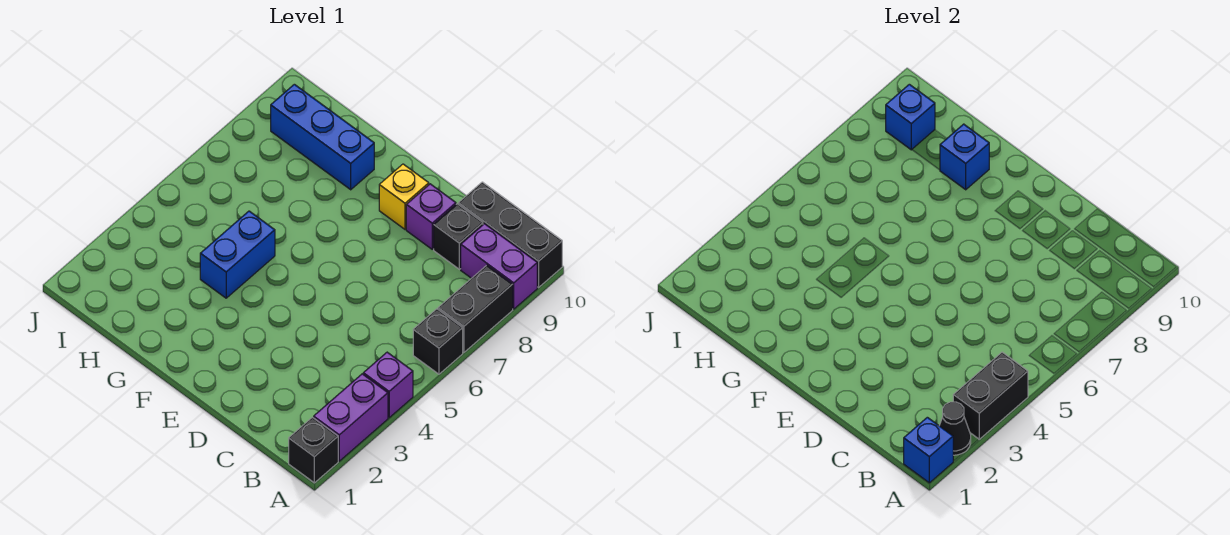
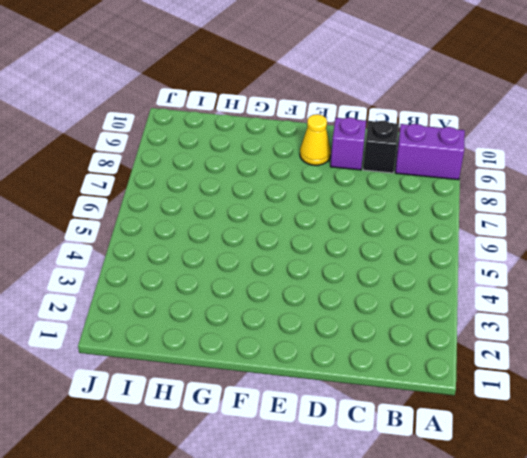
yellow 1x1 cone [300,114,331,165] -> yellow 1x1 brick [379,164,429,229]
none -> black 1x1 brick [289,417,338,483]
none -> purple 1x2 brick [314,374,388,461]
none -> purple 1x1 brick [363,352,413,418]

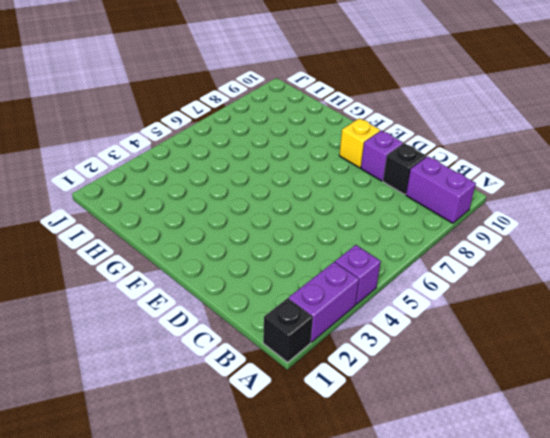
none -> black 1x1 brick [413,309,463,374]
none -> black 1x2 brick [438,265,513,353]
none -> black 1x3 brick [458,182,562,287]

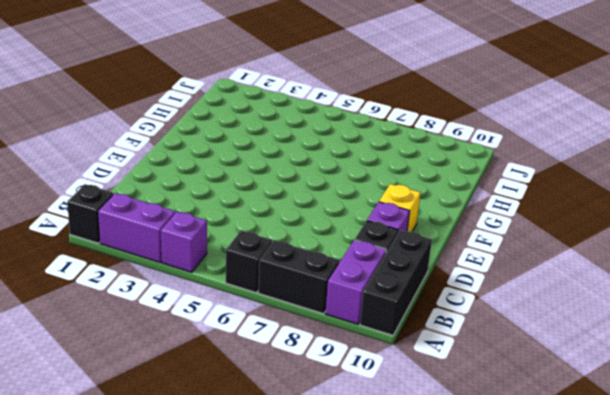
none -> blue 1x2 brick [200,211,275,298]
none -> blue 1x3 brick [271,84,374,190]
none -> blue 1x1 brick [904,417,953,483]

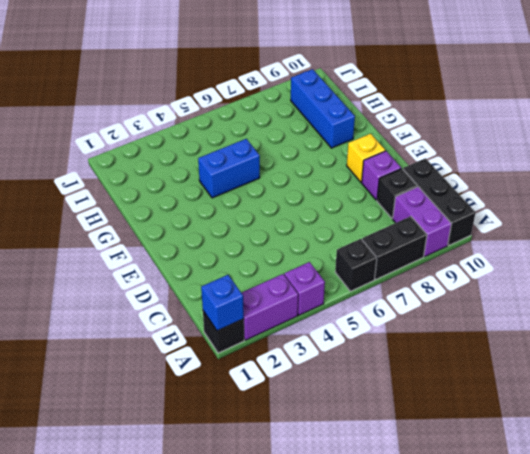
none -> black 1x1 cone [939,402,971,455]
none -> black 1x2 brick [953,352,1028,439]
none -> blue 1x1 brick [940,124,989,190]

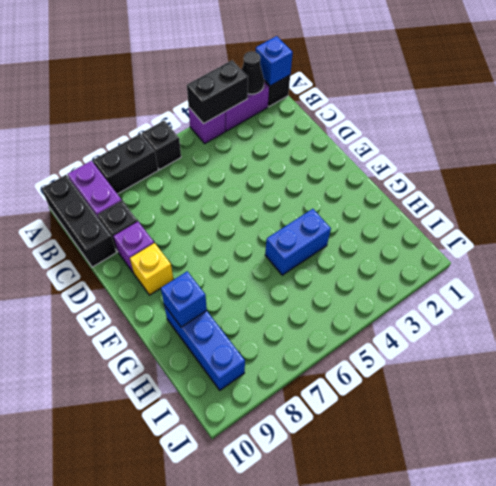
none -> blue 1x1 brick [886,84,935,150]

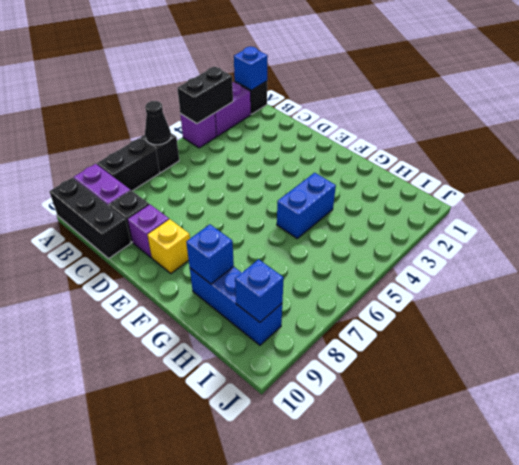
black 1x1 cone [145,101,171,145] -> black 1x1 cone moved to [939,402,971,455]

